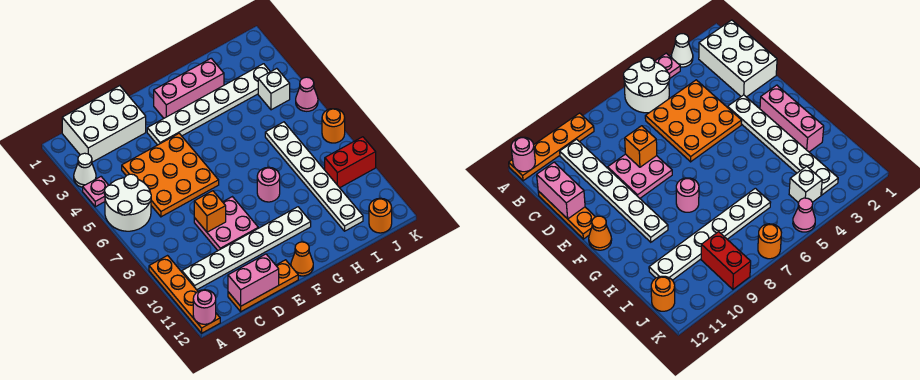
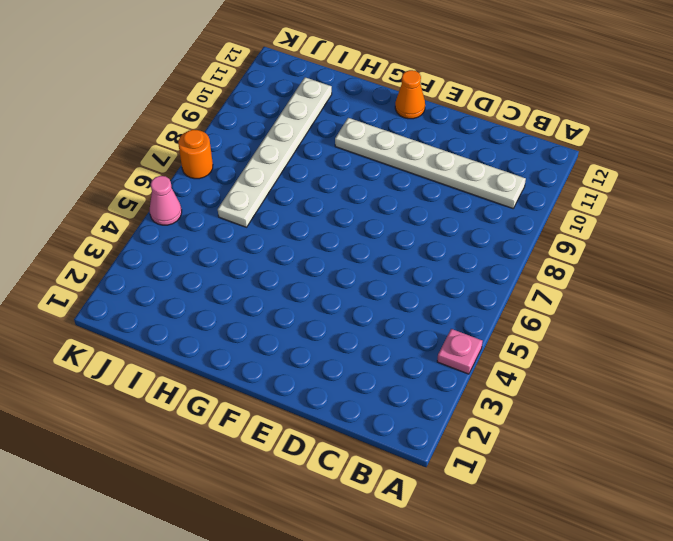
none -> white 1x1 cone [74,153,96,187]
none -> white 2x2 round brick [104,174,151,231]
none -> orange 1x4 plate [149,256,220,333]

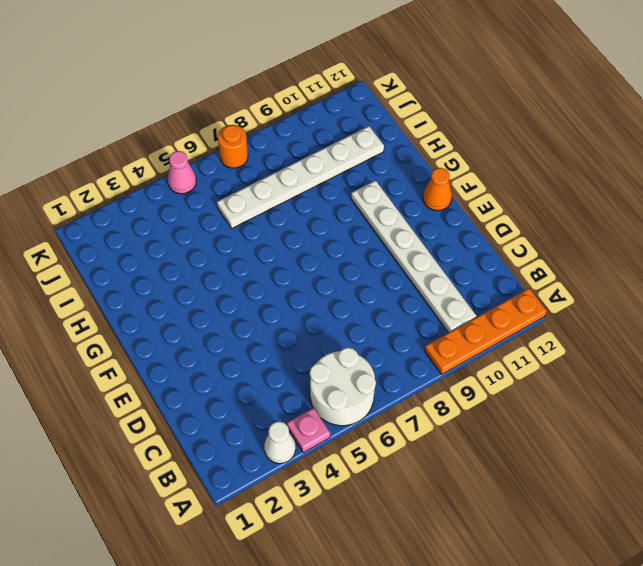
none -> white 2x3 brick [62,86,146,162]
none -> orange 3x3 plate [122,133,219,217]
none -> orange 1x3 plate [228,260,298,312]

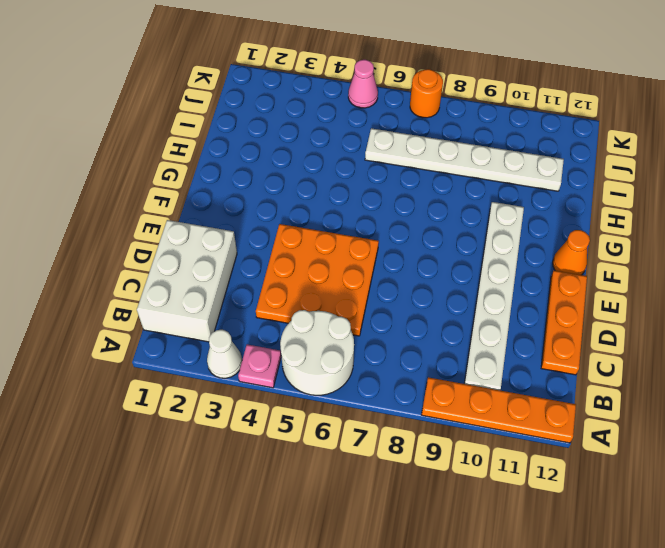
none -> pink 2x2 plate [194,197,258,250]
none -> white 1x6 plate [147,64,270,145]
none -> pink 1x3 brick [154,58,224,118]

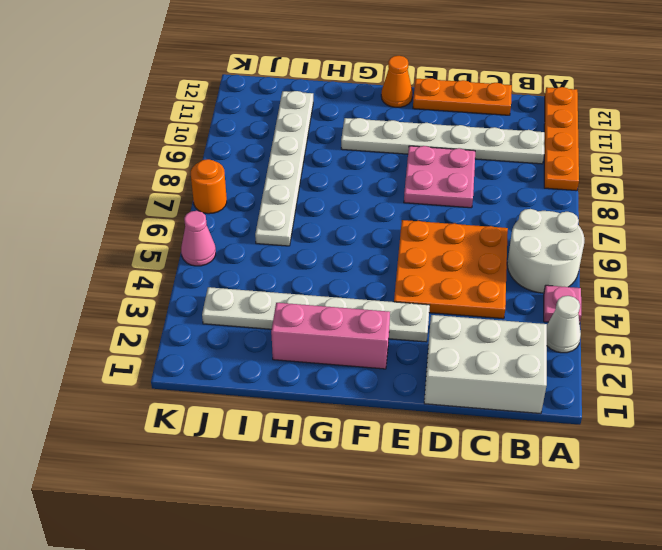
none -> pink 1x1 round brick [257,167,280,202]
none -> white 1x1 brick [258,68,290,110]
none -> red 1x2 brick [325,137,376,188]

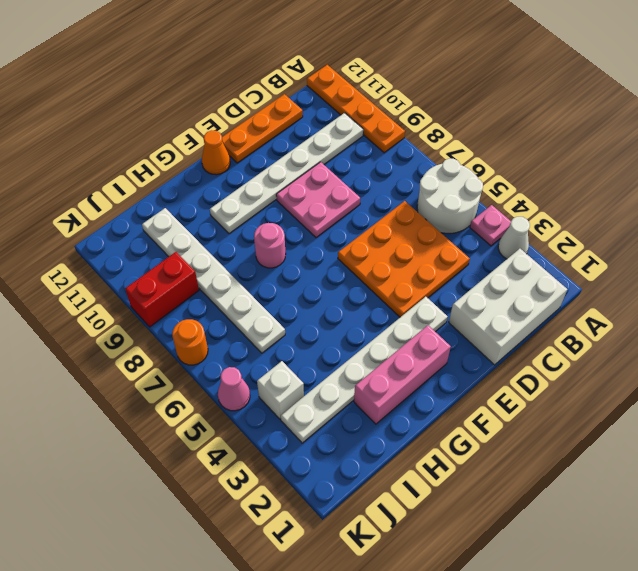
none -> orange 1x1 round brick [369,198,392,233]
none -> pink 1x1 round brick [193,290,216,324]
none -> pink 1x2 brick [228,254,279,306]

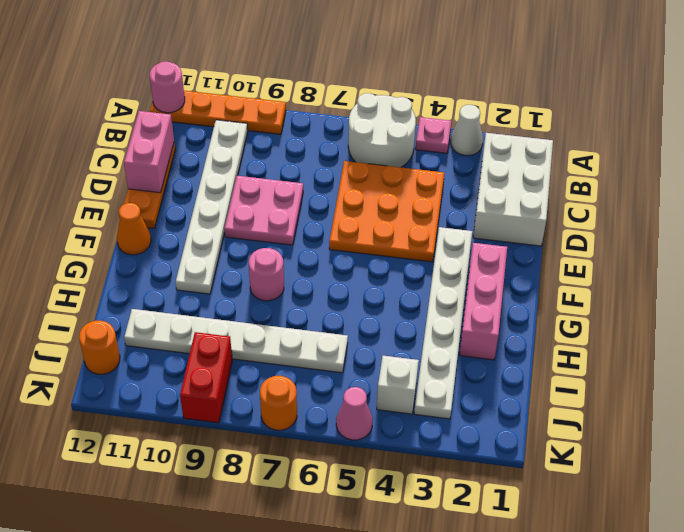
none -> orange 1x1 brick [194,191,226,232]

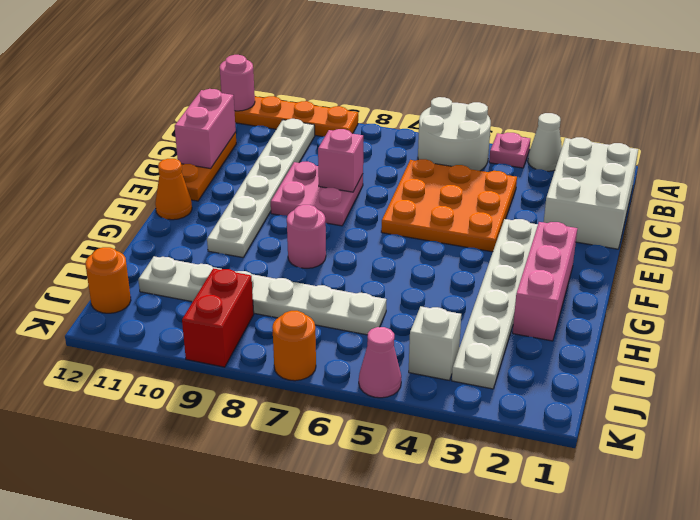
pink 1x1 brick [318,129,363,192] -> orange 1x1 brick [194,191,226,232]

